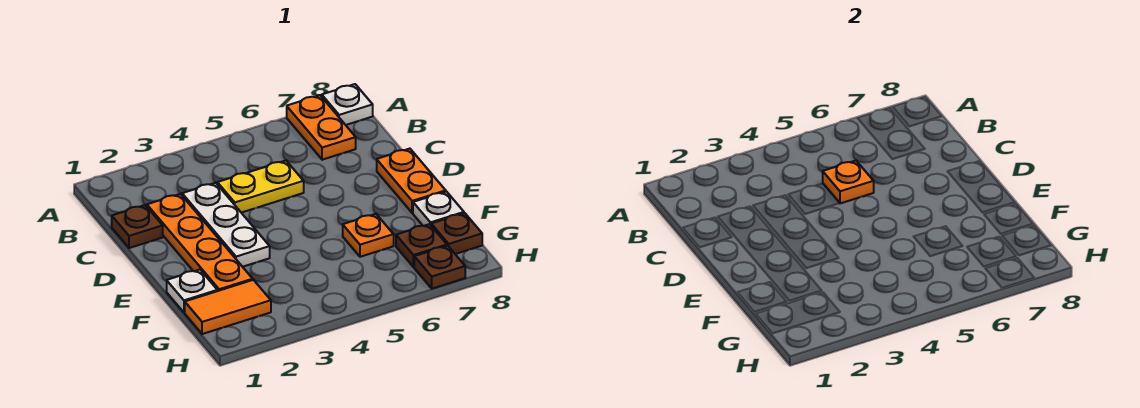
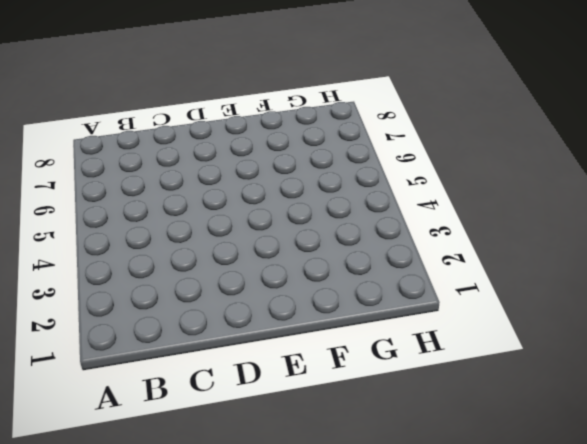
none -> orange 1x2 plate [287,95,356,160]
none -> white 1x1 plate [322,84,373,125]
none -> brown 1x1 plate [112,205,163,248]

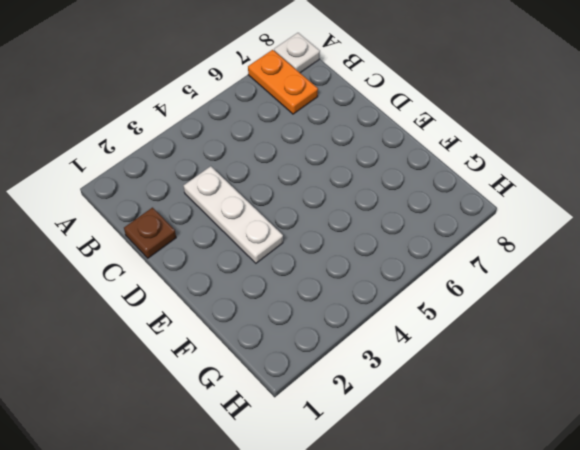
none -> orange 1x4 plate [147,194,253,291]
none -> yellow 1x2 plate [217,161,304,213]
none -> orange 1x2 plate [377,149,446,213]

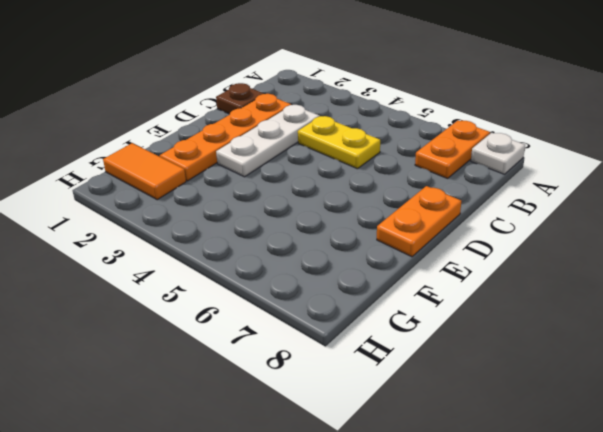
none -> white 1x1 plate [167,270,217,312]
none -> orange 1x1 plate [343,214,394,257]
none -> white 1x1 plate [413,192,464,226]

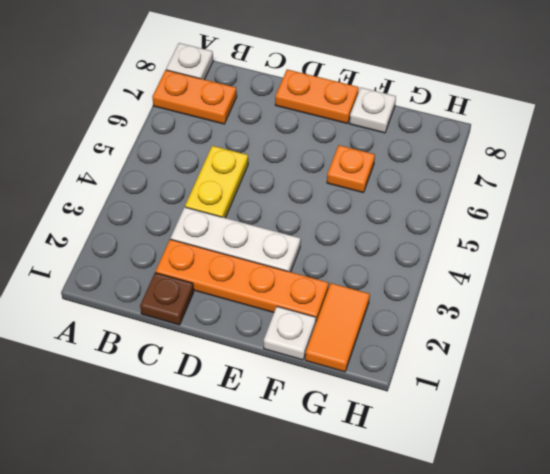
none -> brown 1x1 plate [396,224,447,267]
none -> brown 1x1 plate [431,213,482,254]
none -> brown 1x1 plate [414,246,465,289]

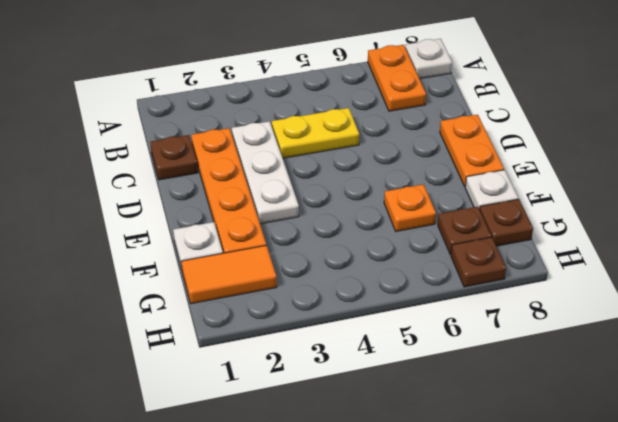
none -> orange 1x1 plate [823,161,874,203]

